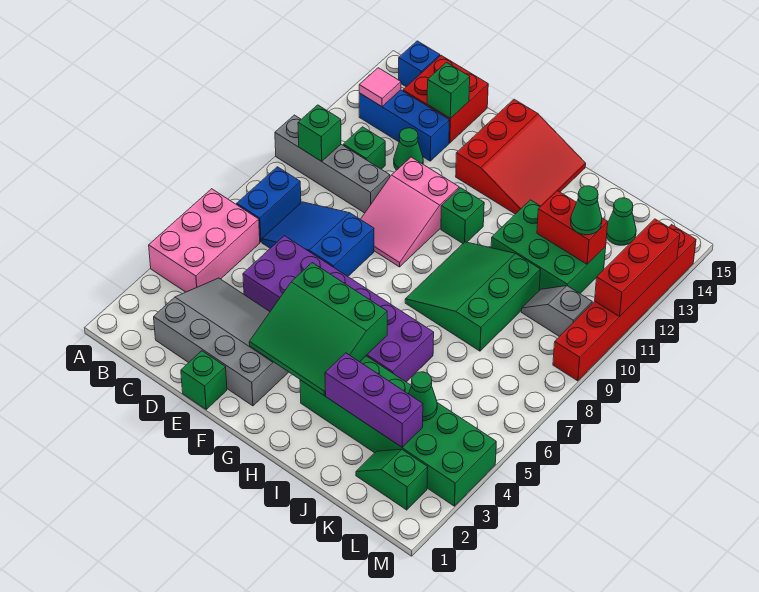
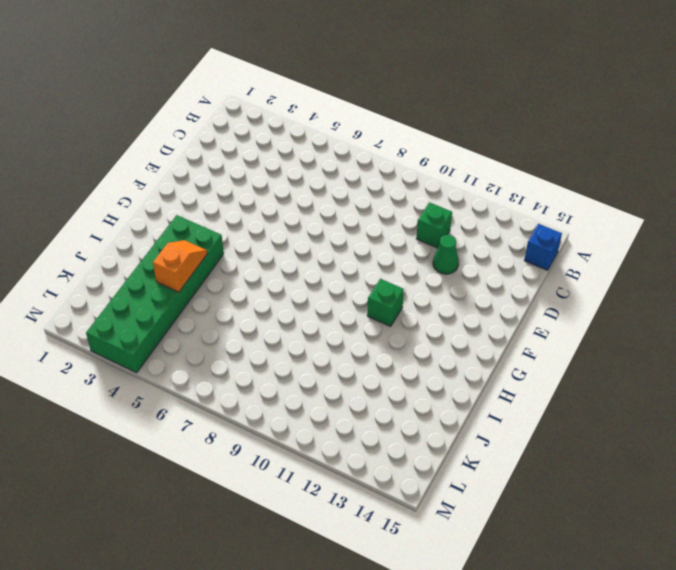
orange 1x2 slope [153,240,207,292] -> none
none -> pink 2x3 brick [149,189,260,292]
none -> grey 1x4 brick [275,115,390,213]
none -> blue 1x2 brick [237,167,301,242]
none -> blue 1x3 brick [359,90,449,161]

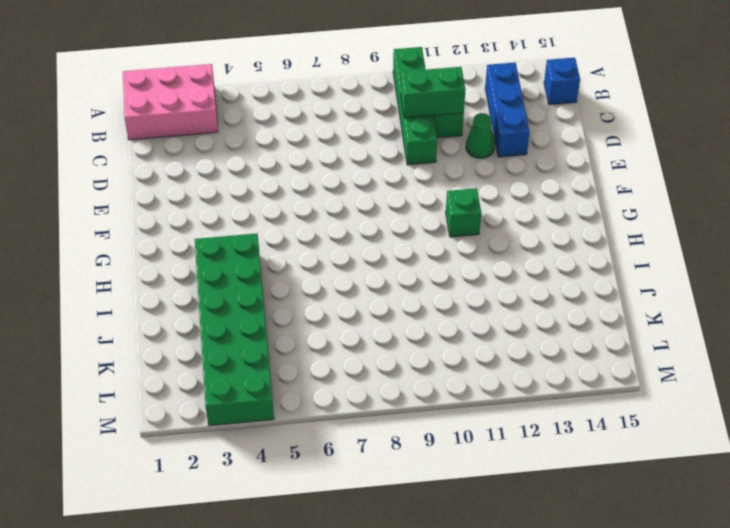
pink 2x3 brick [123,64,218,140] -> pink 2x3 brick moved to [149,189,260,292]
green 1x4 brick [393,47,437,165] -> grey 1x4 brick [275,115,390,213]
green 1x2 brick [401,67,465,118] -> none
none -> blue 1x2 brick [237,167,301,242]
none -> grey 3x4 slope [154,278,288,406]
none -> blue 2x3 slope [262,202,374,276]
none -> red 2x2 brick [403,55,488,143]

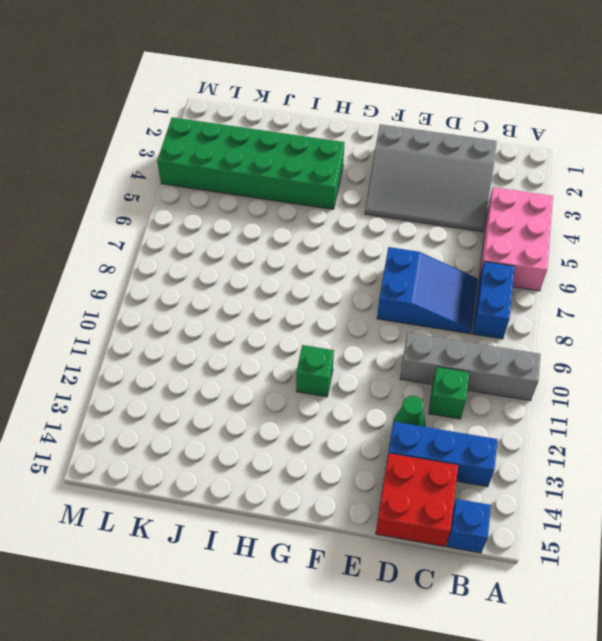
none -> purple 2x6 brick [243,236,434,382]
none -> green 1x1 brick [181,351,227,409]
none -> pink 2x3 slope [361,157,459,267]
none -> red 3x3 slope [456,99,586,214]

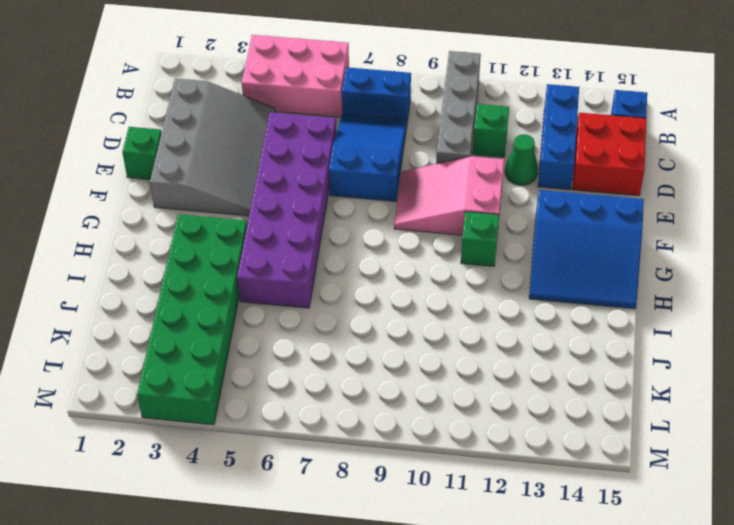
blue 3x3 slope [529,190,644,309] -> red 3x3 slope [456,99,586,214]
none -> green 3x3 slope [405,242,541,351]
none -> green 2x3 brick [491,200,606,293]
none -> green 1x2 slope [356,449,428,510]
none -> grey 1x2 slope [522,286,592,337]

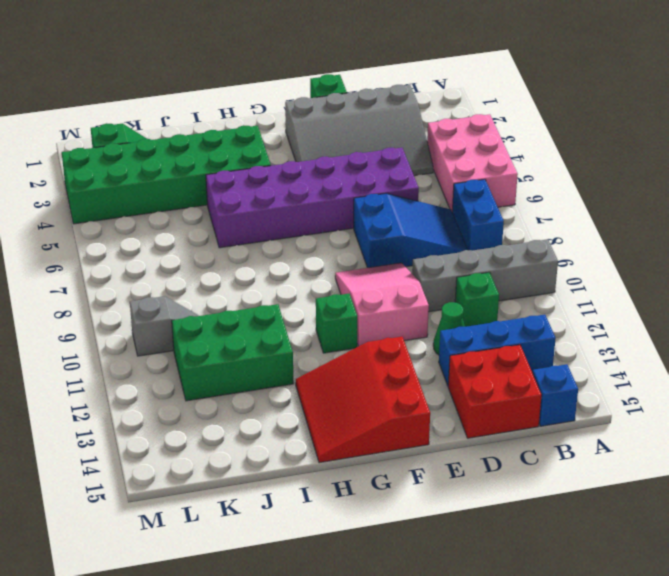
none -> green 3x3 slope [405,242,541,351]
none -> green 1x1 cone [607,198,636,245]
none -> red 1x6 brick [553,225,696,381]
none -> green 1x1 brick [298,105,341,161]

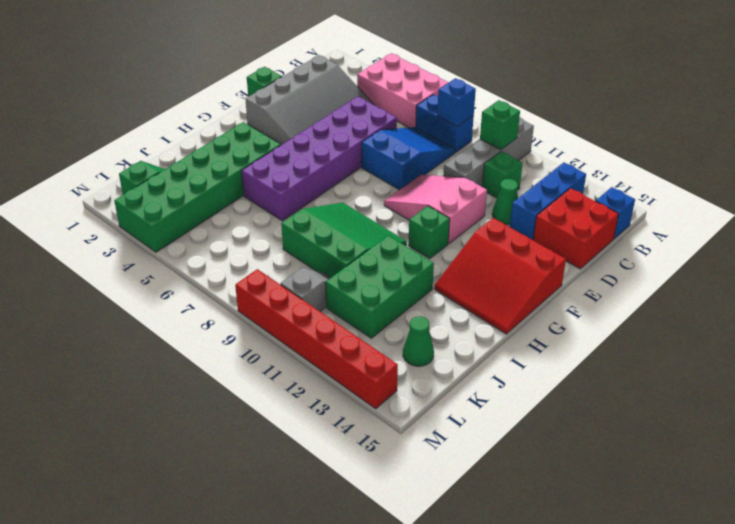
blue 1x1 brick [437,78,476,127] -> none
none -> pink 1x1 tile [359,68,401,107]
none -> green 1x1 brick [427,63,470,118]
none -> green 3x3 slope [249,263,387,396]
none -> purple 1x3 brick [325,353,423,447]

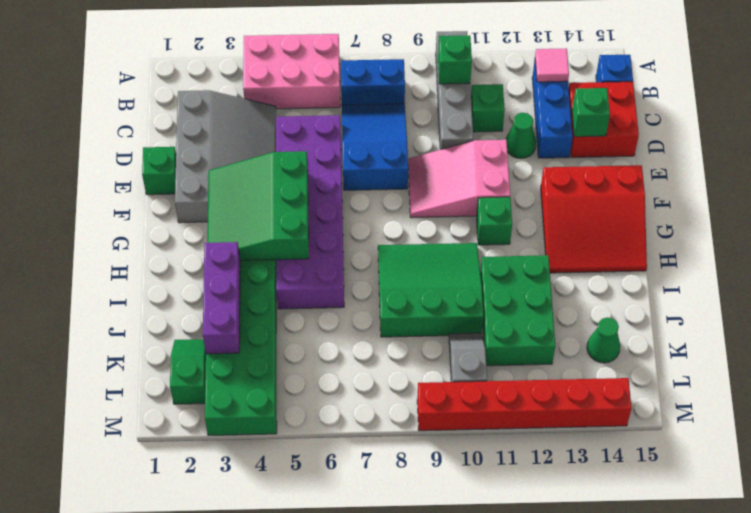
none -> red 1x2 brick [537,191,608,264]
none -> green 1x1 cone [409,372,437,421]
none -> red 1x3 brick [595,219,680,316]
none -> green 1x1 cone [571,186,602,235]

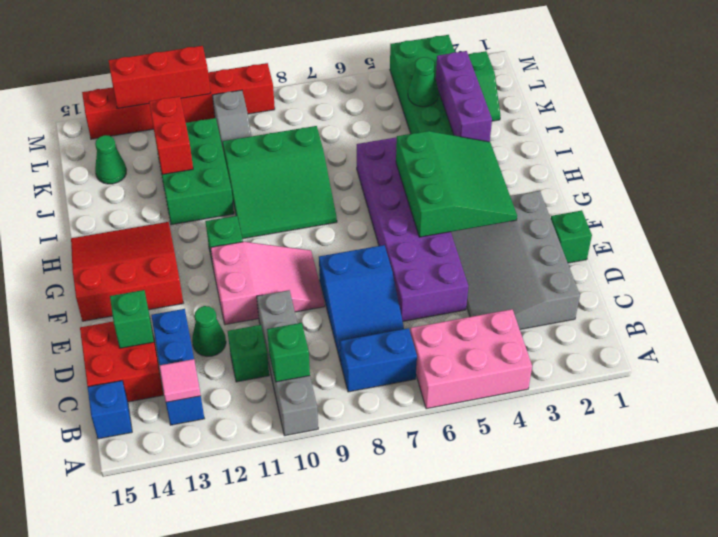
none -> green 1x1 cone [571,186,602,235]

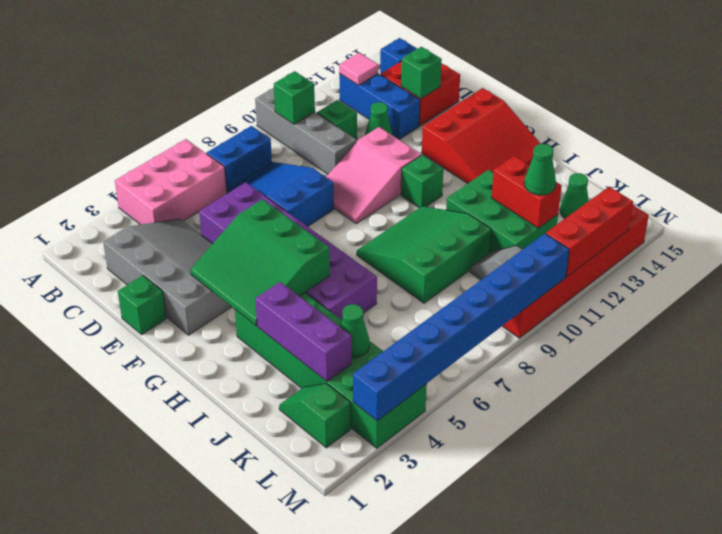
blue 1x8 brick [353,234,569,421] -> none

